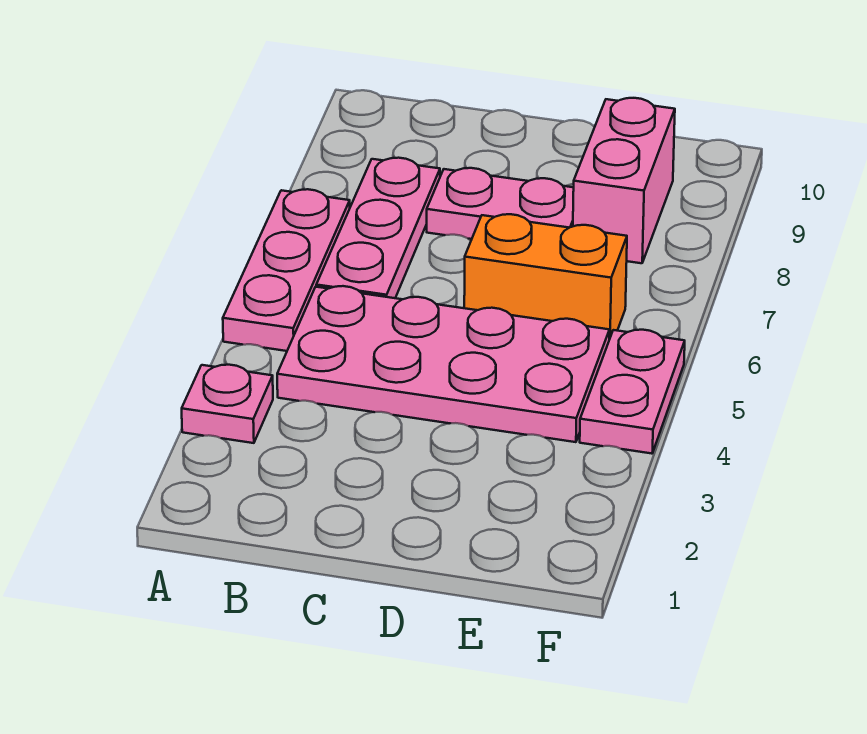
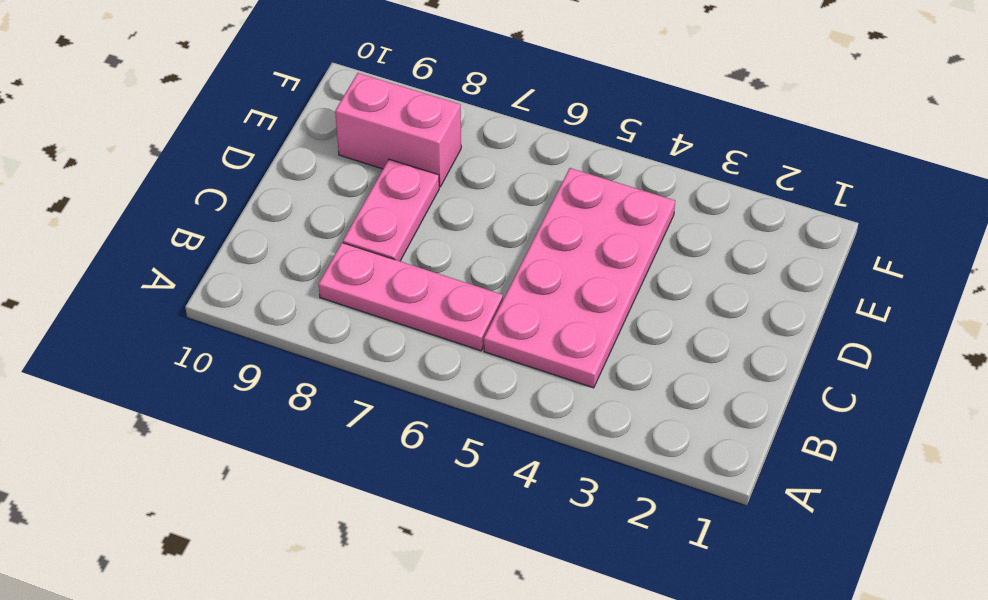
none -> pink 1x1 plate [182,365,273,443]
none -> pink 1x3 plate [223,189,350,351]

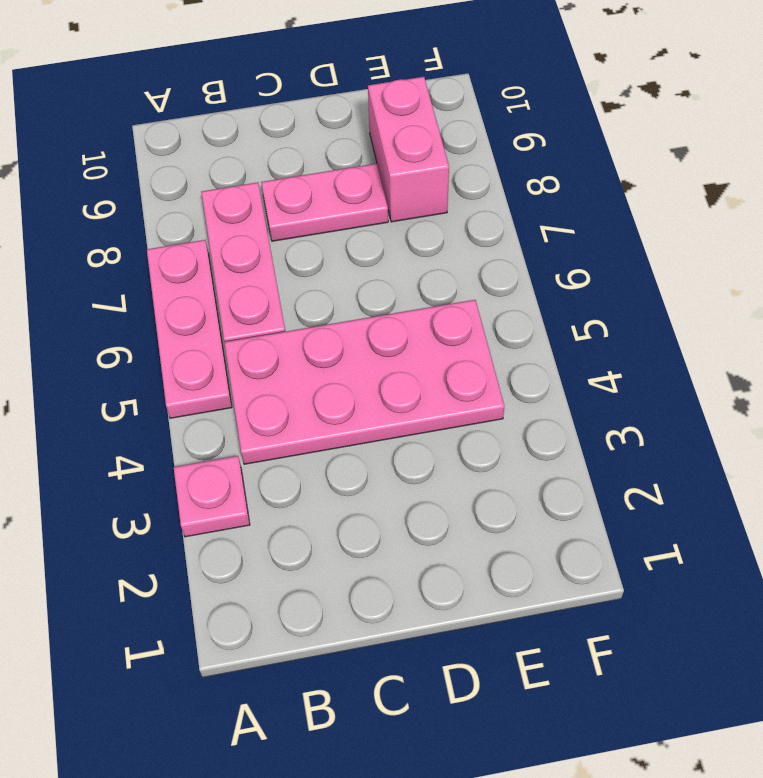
none -> orange 1x2 brick [464,214,627,339]
none -> pink 1x2 plate [580,330,685,454]

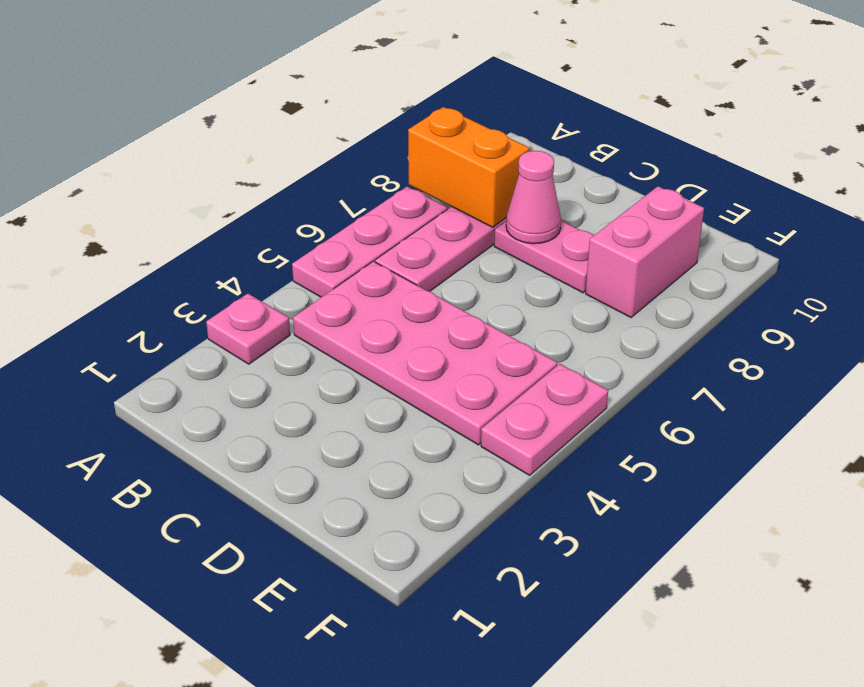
orange 1x2 brick [408,107,529,227] -> orange 1x2 brick moved to [464,214,627,339]
pink 1x1 cone [506,151,561,244] -> none

